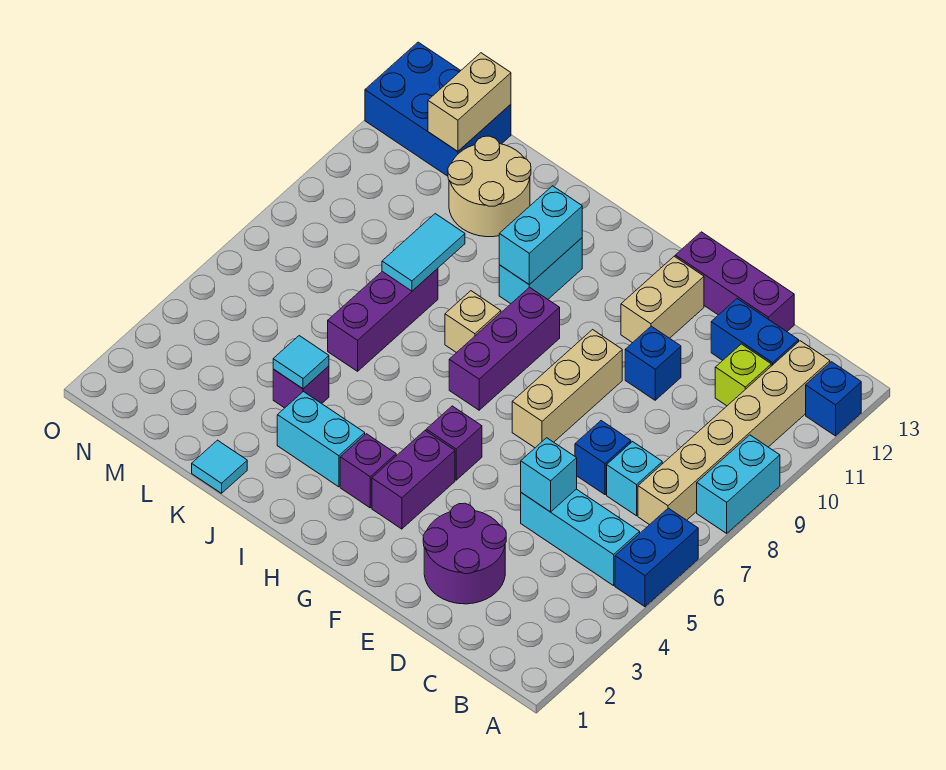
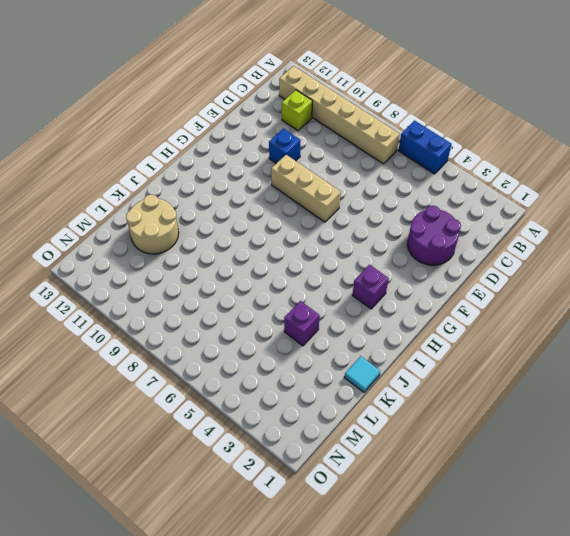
none -> cyan 1x2 brick [697,435,780,533]
none -> blue 1x1 brick [806,362,861,436]
none -> cyan 1x3 brick [521,489,640,586]
none -> cyan 1x1 brick [607,442,662,516]

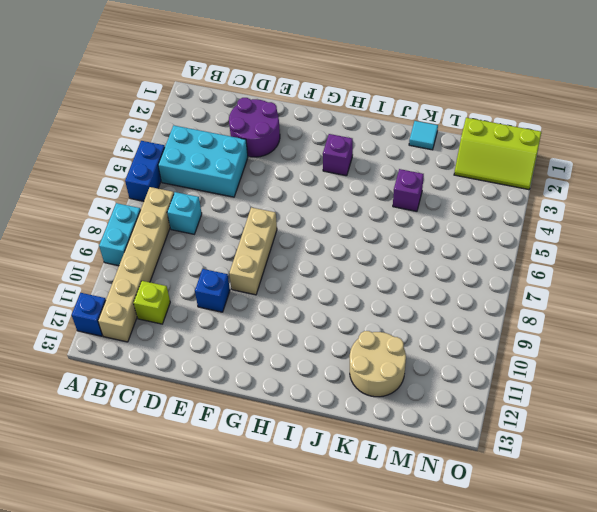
cyan 2x3 brick [158,125,248,197] -> cyan 1x3 brick [521,489,640,586]
lime 2x3 slope [454,118,541,190] -> none
none -> blue 1x2 brick [711,299,799,366]
none -> blue 1x1 brick [575,421,631,495]
none -> purple 1x3 brick [675,232,794,331]
none -> tan 1x2 brick [621,256,704,343]

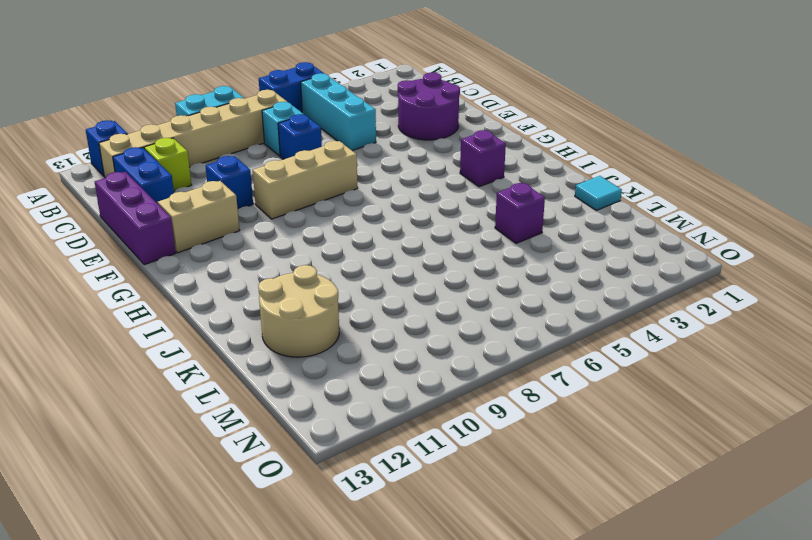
none -> purple 1x2 brick [372,431,455,529]
none -> purple 1x1 brick [426,406,482,480]
none -> purple 1x3 brick [449,287,560,410]
none -> cyan 1x2 brick [277,392,365,487]

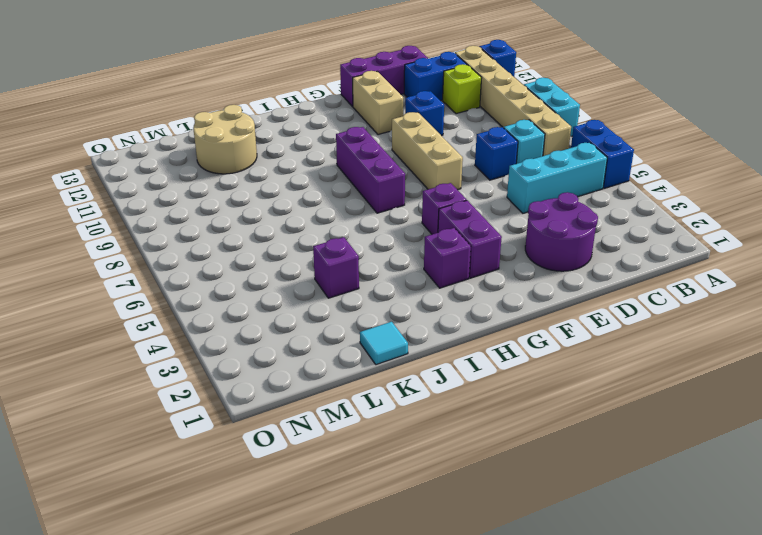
none -> cyan 1x2 brick [277,392,365,487]
none -> tan 1x1 brick [445,291,501,353]
none -> cyan 1x2 brick [499,238,582,304]
none -> purple 1x3 brick [328,268,438,371]

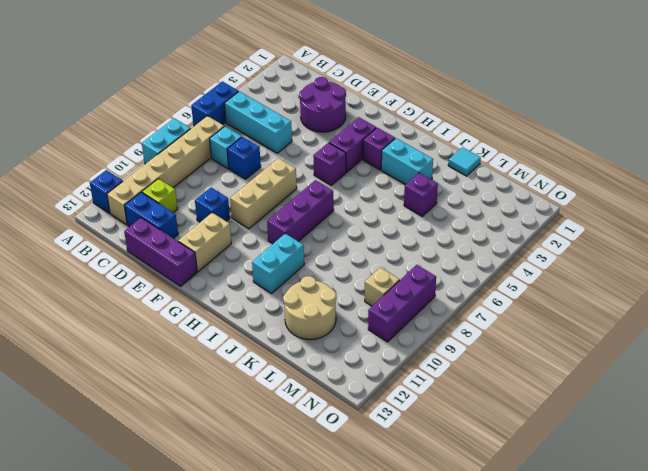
tan 1x1 brick [365,267,400,306] -> tan 1x1 brick moved to [445,291,501,353]
purple 1x3 brick [368,265,436,342] -> purple 1x3 brick moved to [328,268,438,371]
none -> blue 2x3 brick [365,42,511,176]
none -> cyan 1x1 brick [521,438,577,512]
none -> cyan 1x2 brick [499,186,582,285]
none -> cyan 1x1 tile [273,336,329,389]

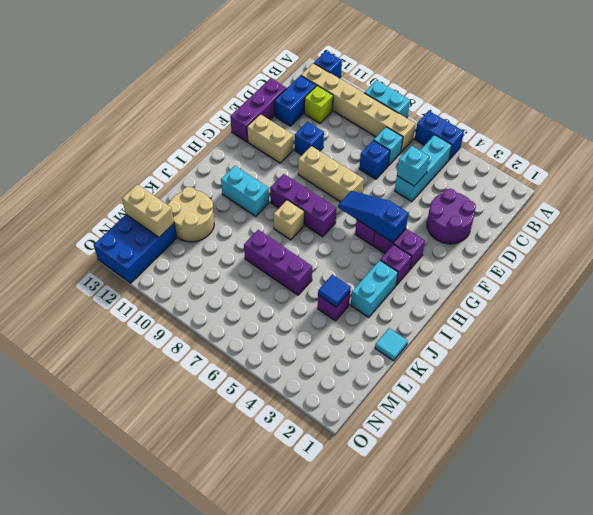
blue 1x3 slope [338,191,409,243] -> none
blue 1x1 tile [318,275,351,307] -> cyan 1x1 tile [273,336,329,389]
none -> cyan 1x2 brick [499,186,582,285]
none -> cyan 1x2 tile [382,214,465,291]

